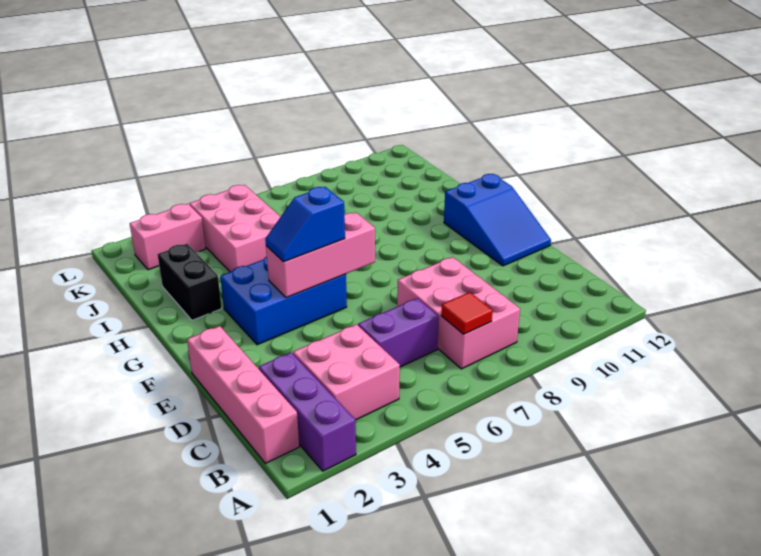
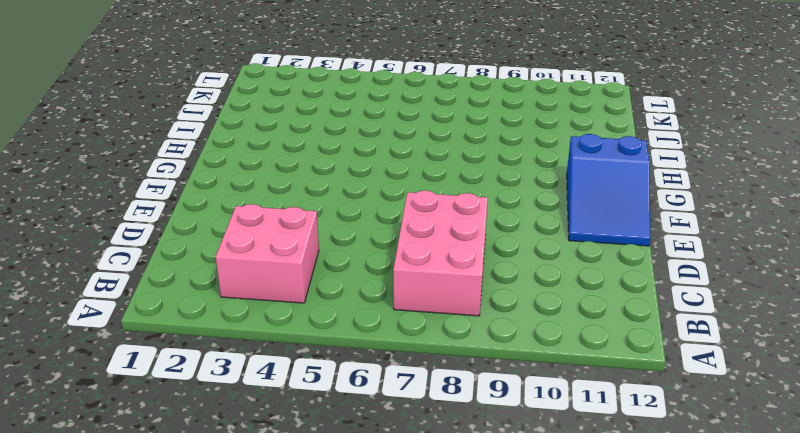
none -> purple 1x3 brick [259,353,356,471]
none -> pink 1x4 brick [187,326,299,463]
none -> purple 1x2 brick [358,298,439,367]

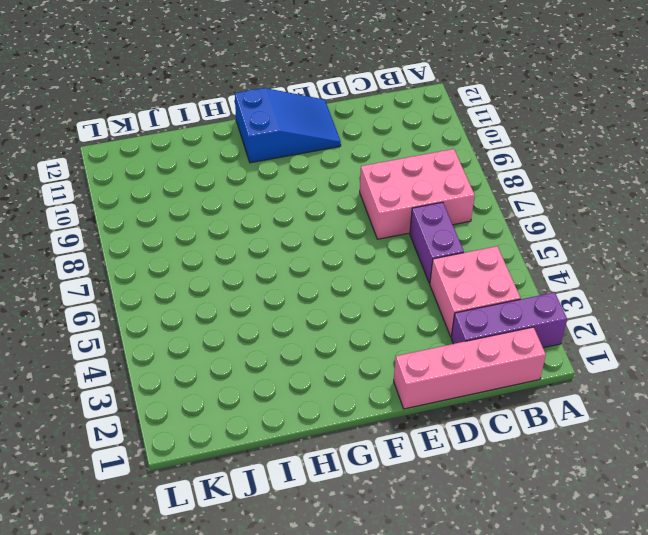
none -> blue 2x3 brick [220,257,347,345]
none -> black 1x2 brick [157,244,222,320]
none -> pink 2x3 brick [190,185,281,272]

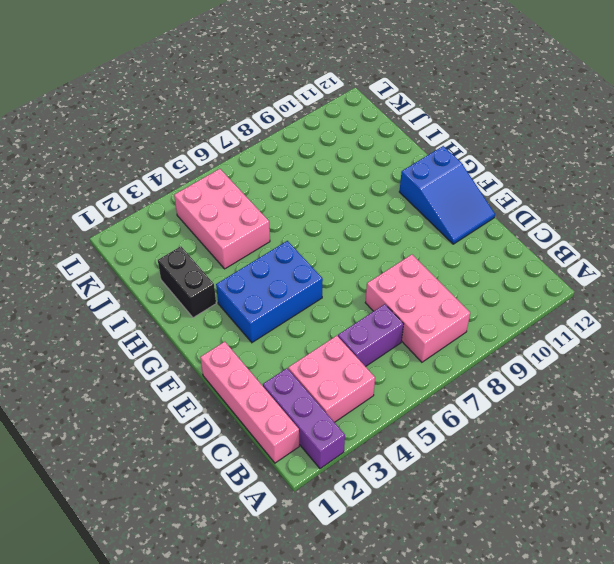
none -> pink 1x2 brick [130,204,206,270]
none -> red 1x1 tile [441,292,493,334]
none -> pink 1x3 brick [266,213,375,298]

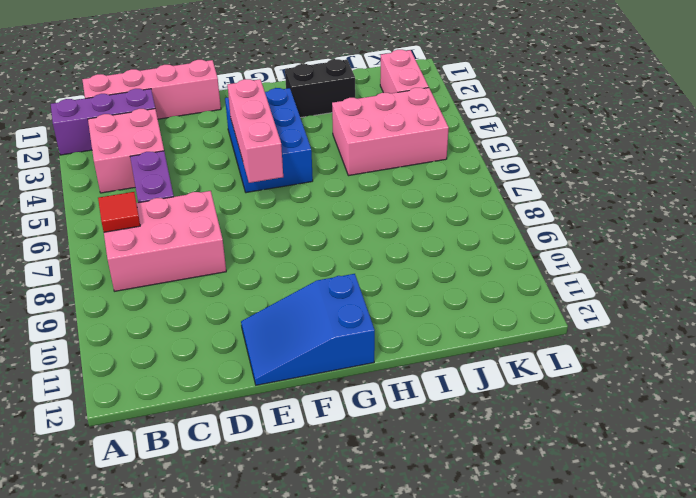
none -> blue 1x2 slope [265,187,345,262]

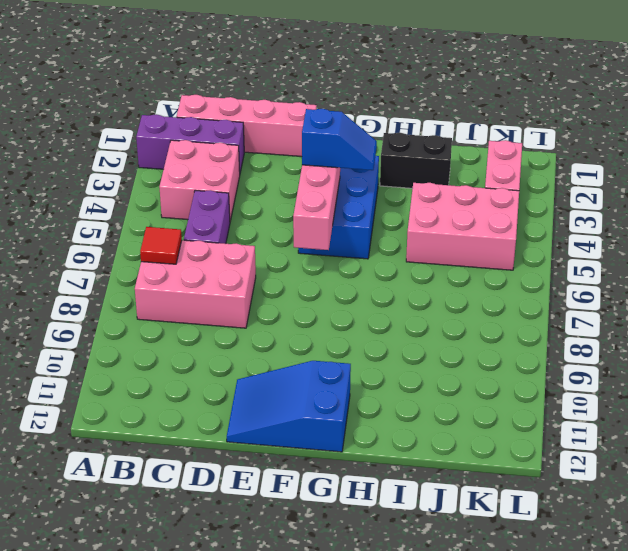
blue 1x2 slope [302,109,377,170] -> blue 1x2 slope turned to [265,187,345,262]

